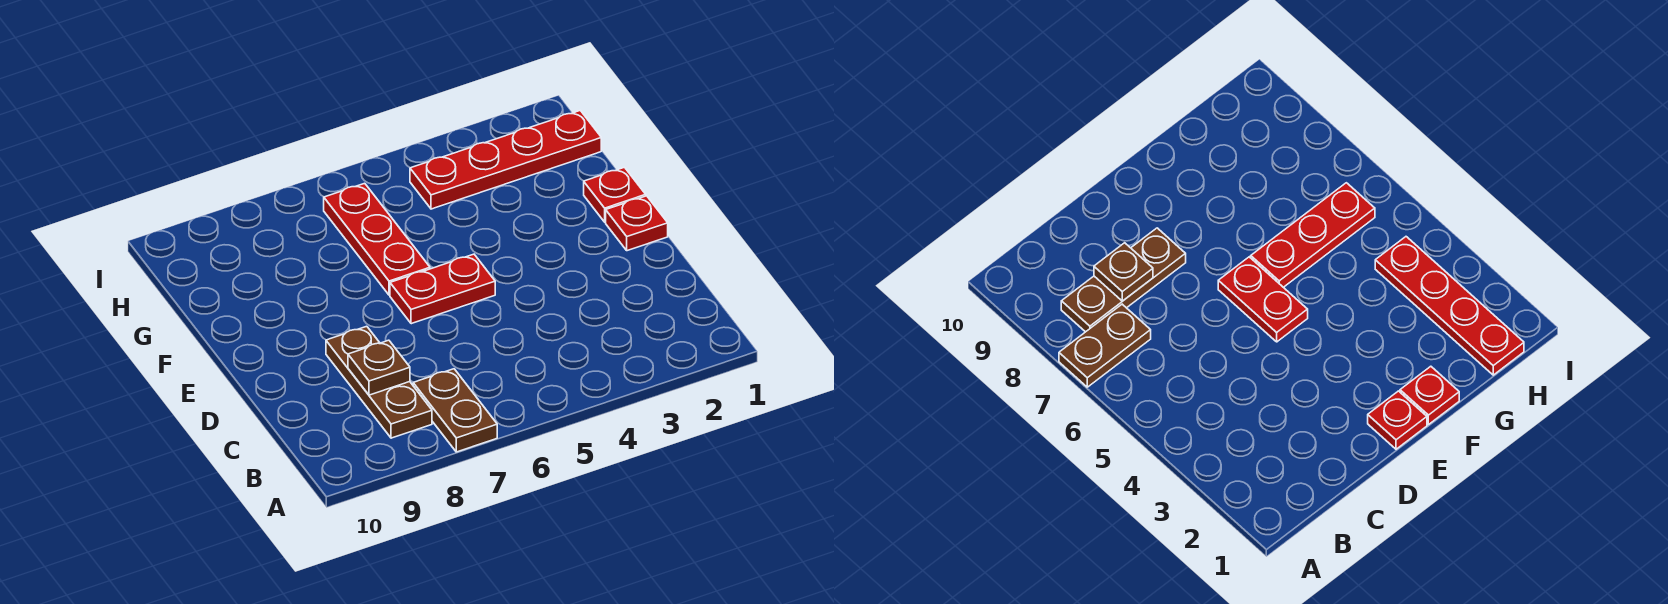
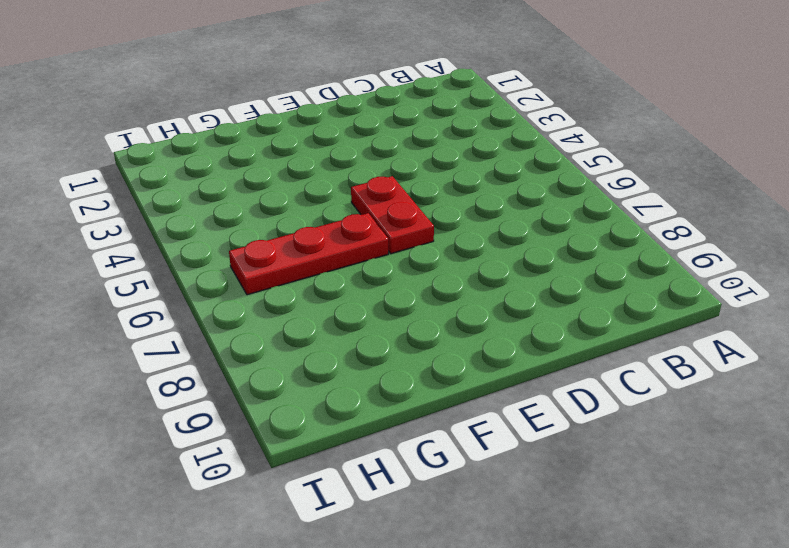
none -> brown 1x2 plate [413,369,497,452]
none -> brown 1x3 plate [326,326,432,438]

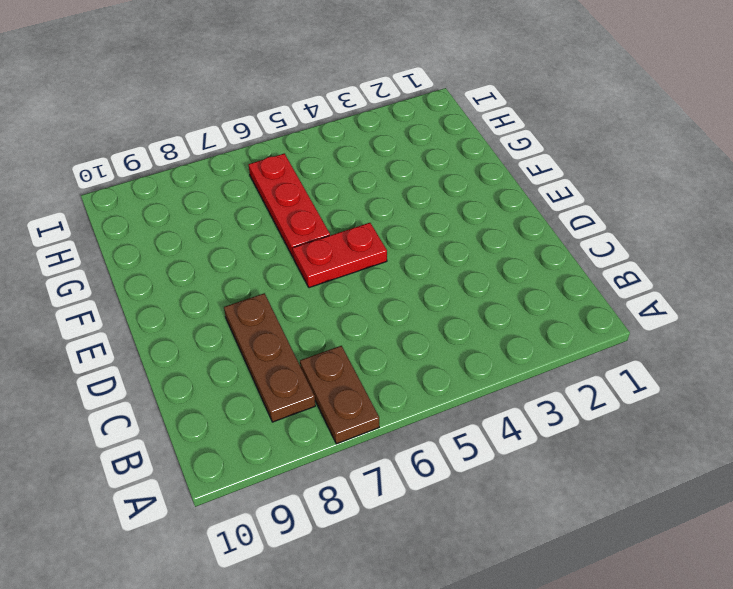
none -> red 1x1 plate [606,196,668,251]
none -> red 1x1 plate [584,167,646,222]

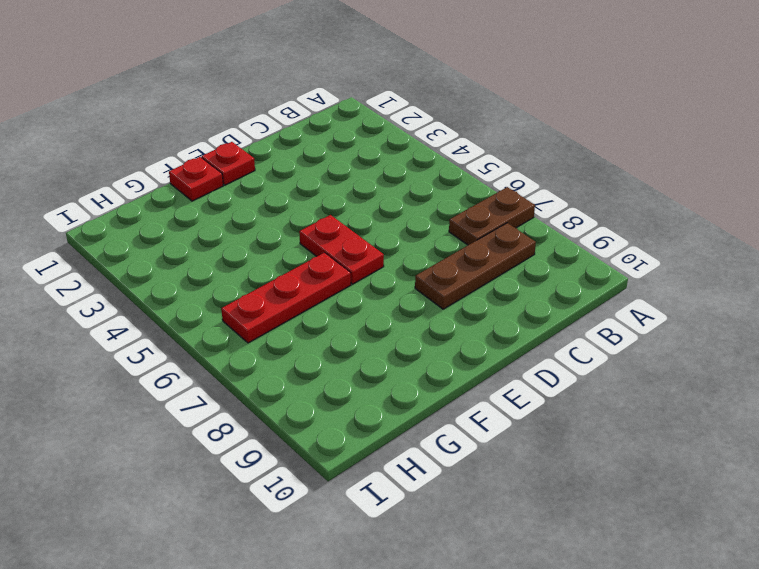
none -> red 1x4 plate [410,111,601,209]
none -> brown 1x1 plate [348,340,410,395]

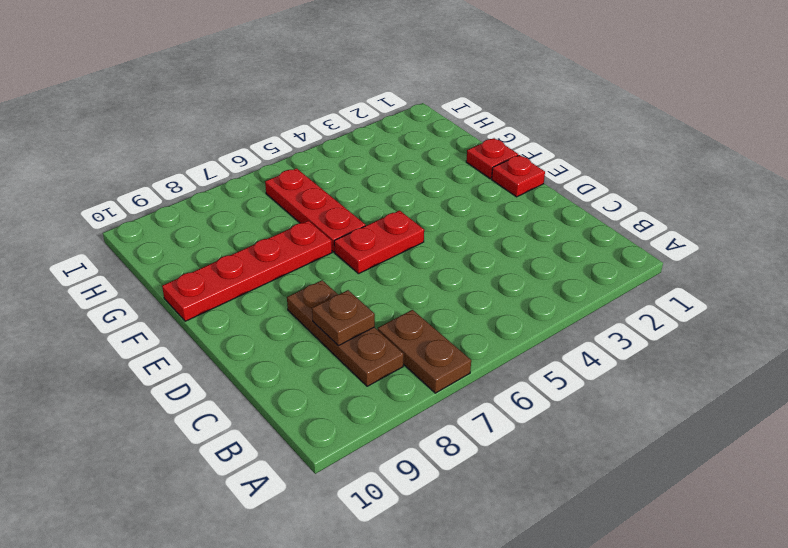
red 1x4 plate [162,221,332,321] -> red 1x4 plate moved to [410,111,601,209]

